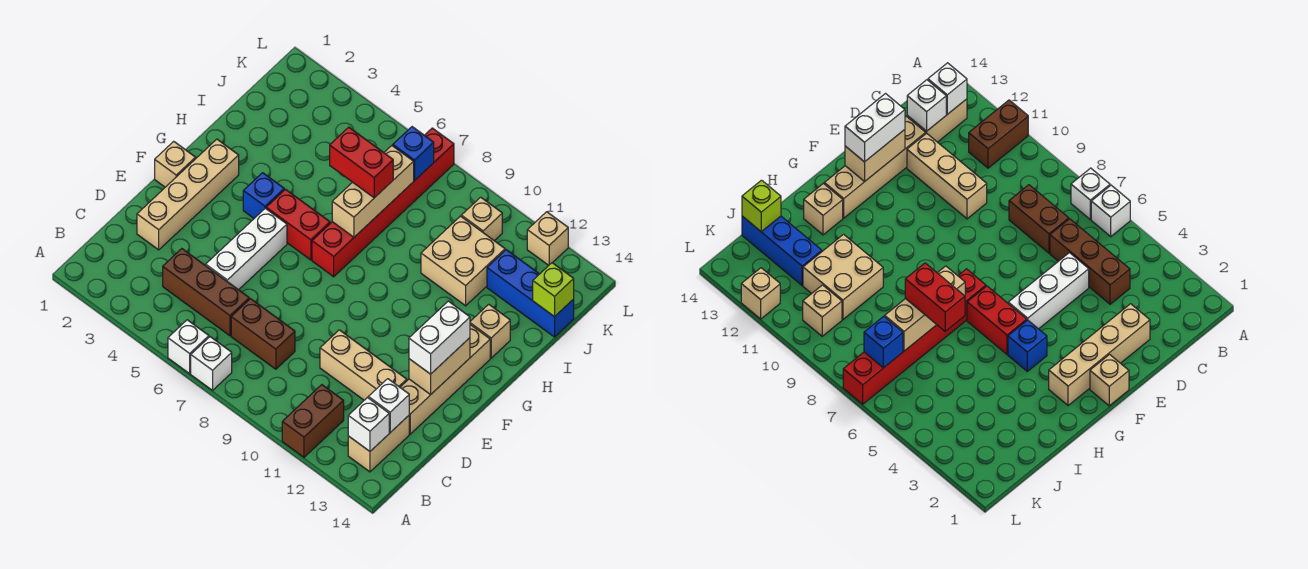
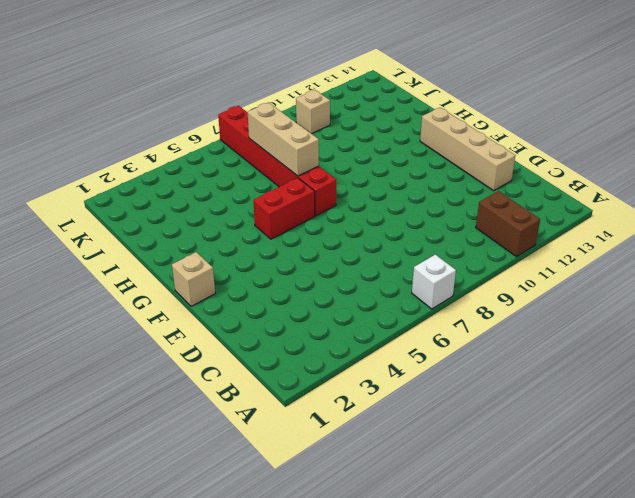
none -> white 1x1 brick [168,320,209,374]
none -> tan 1x2 brick [348,416,409,472]
none -> brown 1x3 brick [163,249,249,336]

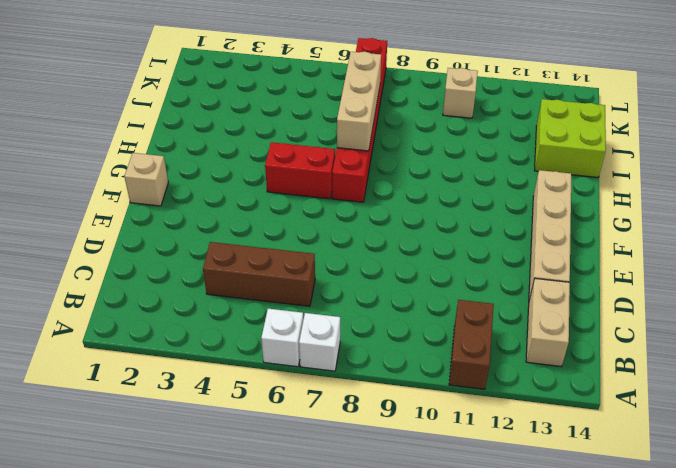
lime 2x2 brick [535,99,606,178] -> blue 1x3 brick [487,250,574,337]
none -> brown 1x2 brick [231,299,295,369]
none -> tan 1x4 brick [137,139,239,250]
none -> white 1x3 brick [206,208,287,290]

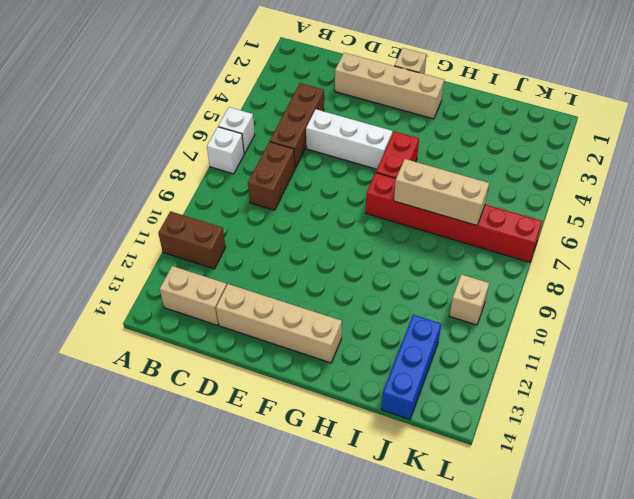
none -> tan 1x3 brick [320,330,407,400]
none -> blue 1x1 brick [243,173,284,218]
none -> tan 1x1 brick [470,304,510,358]

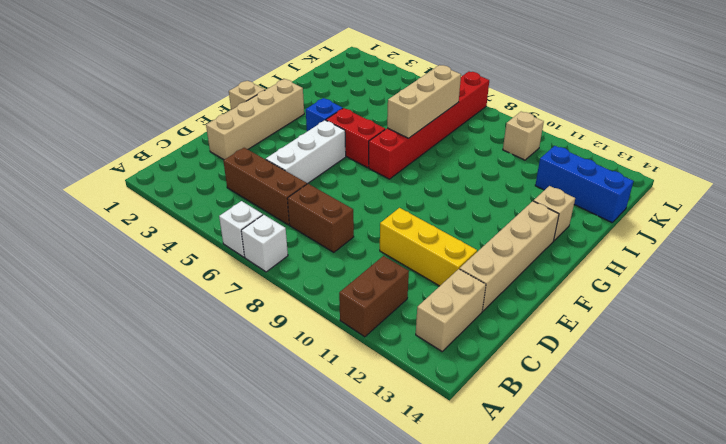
yellow 1x3 brick [380,208,477,286] -> tan 1x3 brick [320,330,407,400]
none -> tan 2x2 brick [421,216,505,306]
none -> tan 1x1 brick [527,212,568,265]
none -> white 1x1 brick [348,398,389,451]

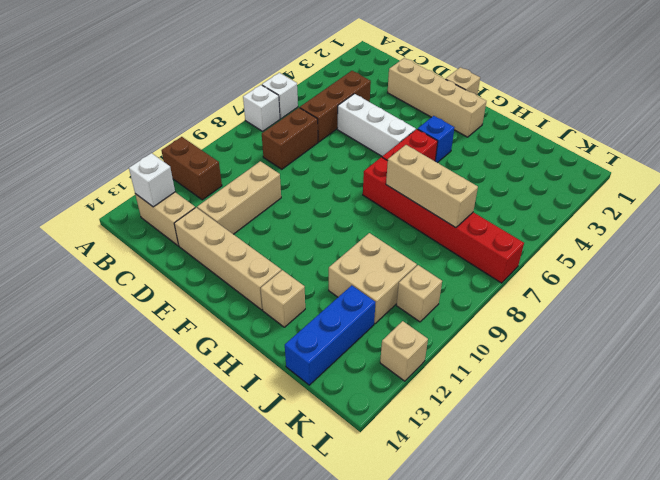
none -> white 1x1 brick [368,379,409,432]
none -> tan 1x2 brick [409,338,470,395]
none -> lime 1x1 brick [533,263,574,317]

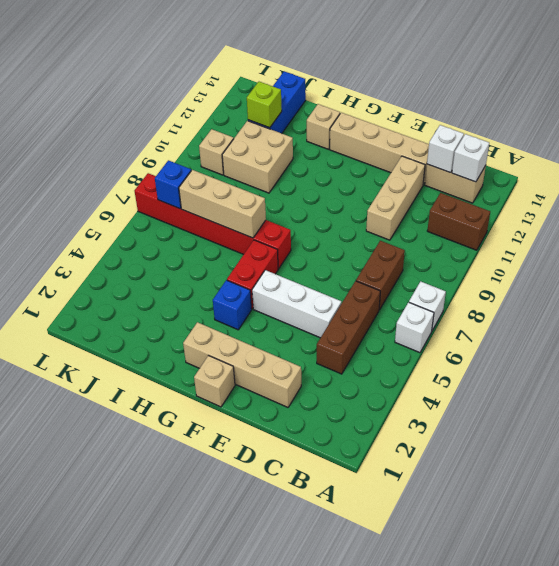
lime 1x1 brick [247,82,282,128] -> lime 1x1 brick moved to [533,263,574,317]
none -> tan 1x1 brick [527,212,568,265]
none -> tan 1x2 brick [409,338,470,395]
none -> white 1x2 brick [409,301,470,374]

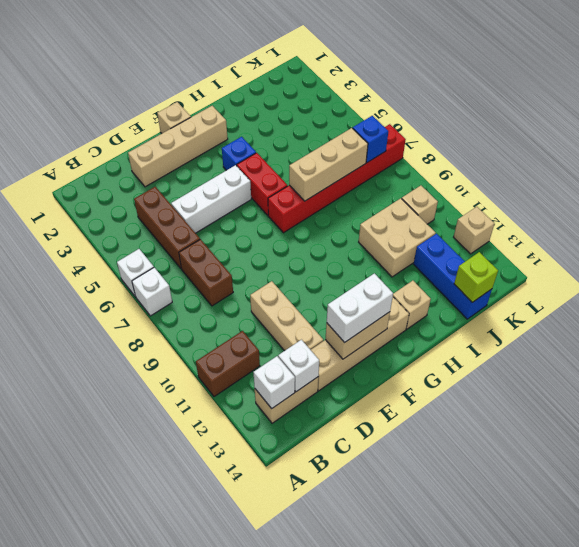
none -> red 1x2 brick [330,127,393,198]

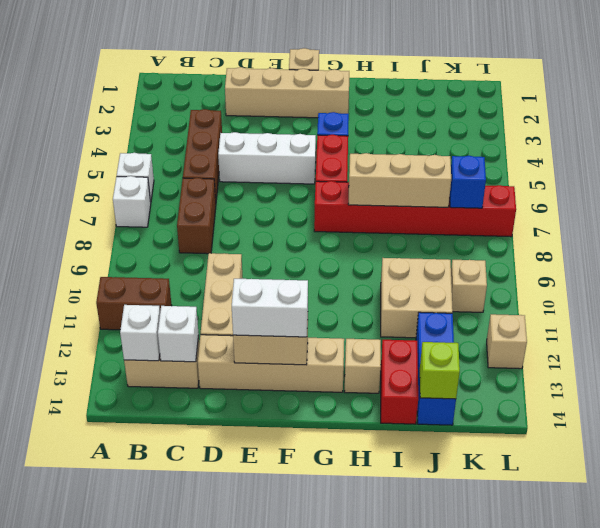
red 1x2 brick [381,340,418,424] -> red 1x2 brick moved to [330,127,393,198]

